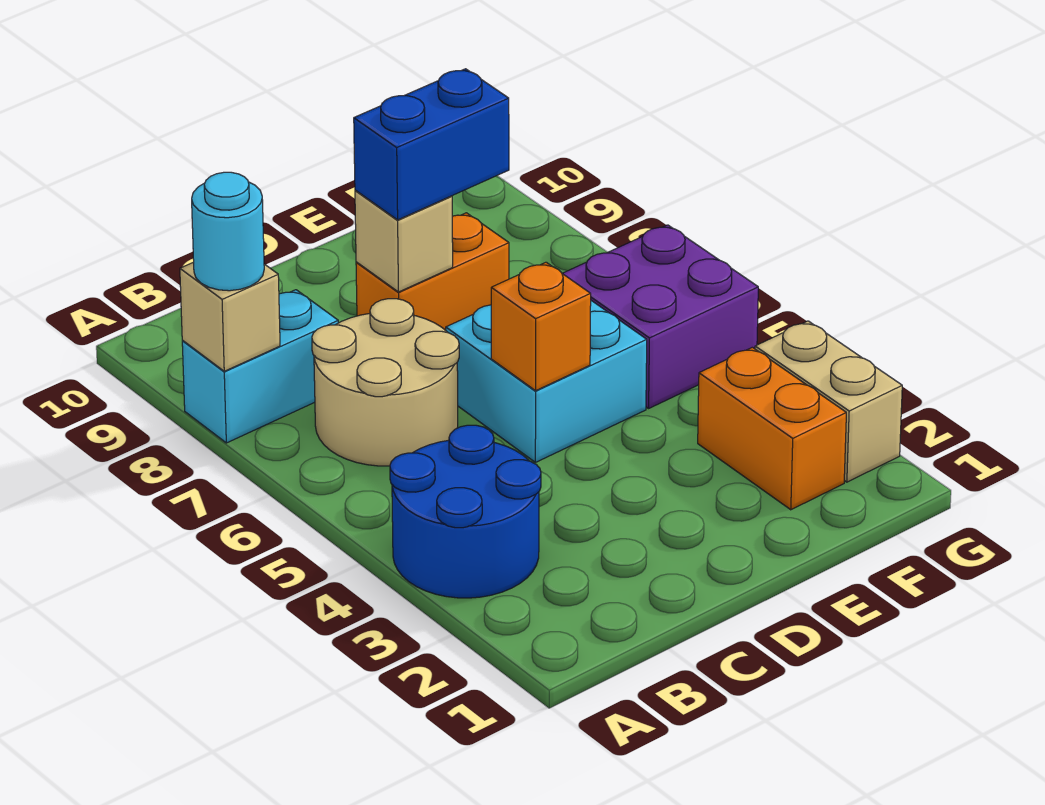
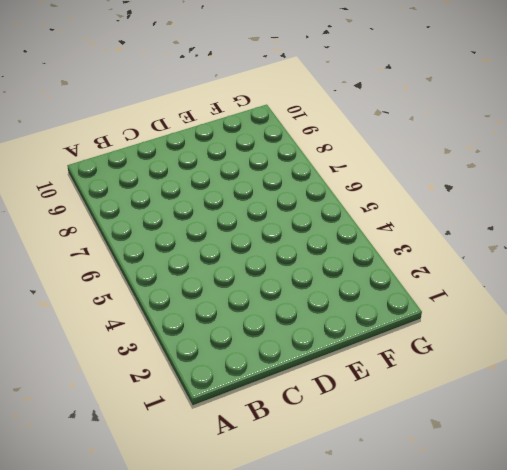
none -> blue 2x2 round brick [390,425,541,598]
none -> cyan 1x2 brick [182,290,338,443]
none -> tan 2x2 round brick [312,299,459,466]

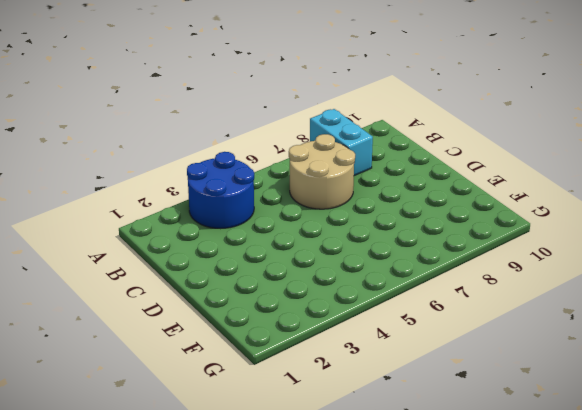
none -> cyan 2x2 brick [446,301,647,462]
none -> orange 1x2 brick [356,213,509,330]
none -> orange 1x2 brick [698,347,846,510]

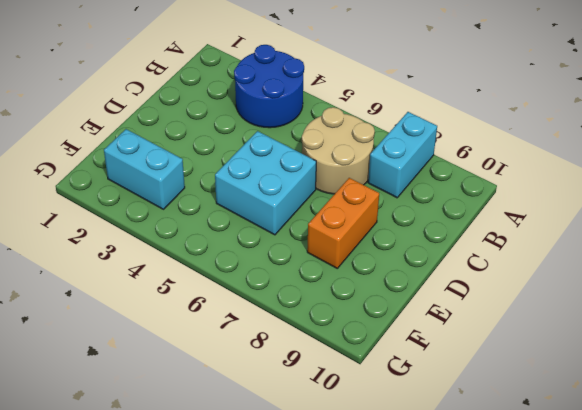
cyan 1x2 brick [104,129,185,209] -> orange 1x2 brick [698,347,846,510]
none -> purple 2x2 brick [562,225,758,408]
none -> tan 1x2 brick [755,321,902,482]
none -> tan 1x1 brick [180,262,280,371]

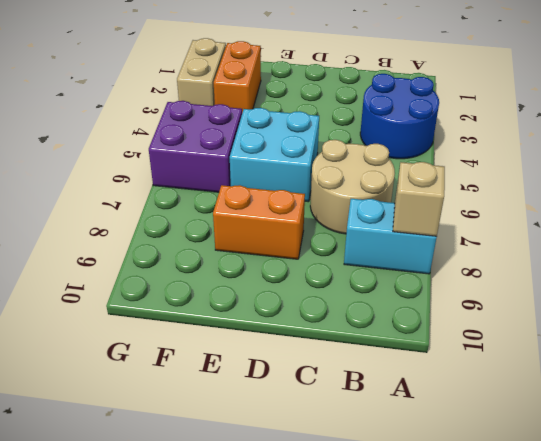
none -> orange 1x1 brick [491,262,591,391]
none -> tan 1x1 brick [355,190,453,292]
none -> cyan 1x1 round brick [192,172,264,291]

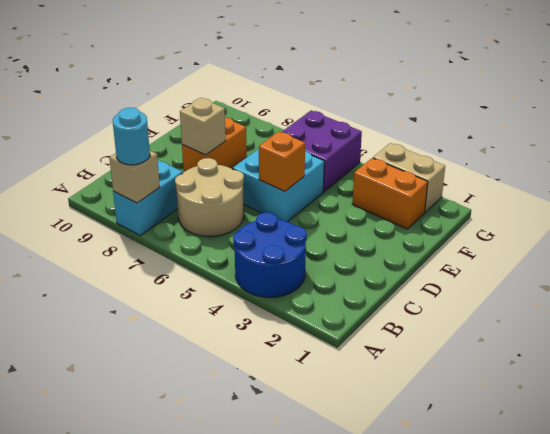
none -> blue 1x2 brick [354,69,509,220]

